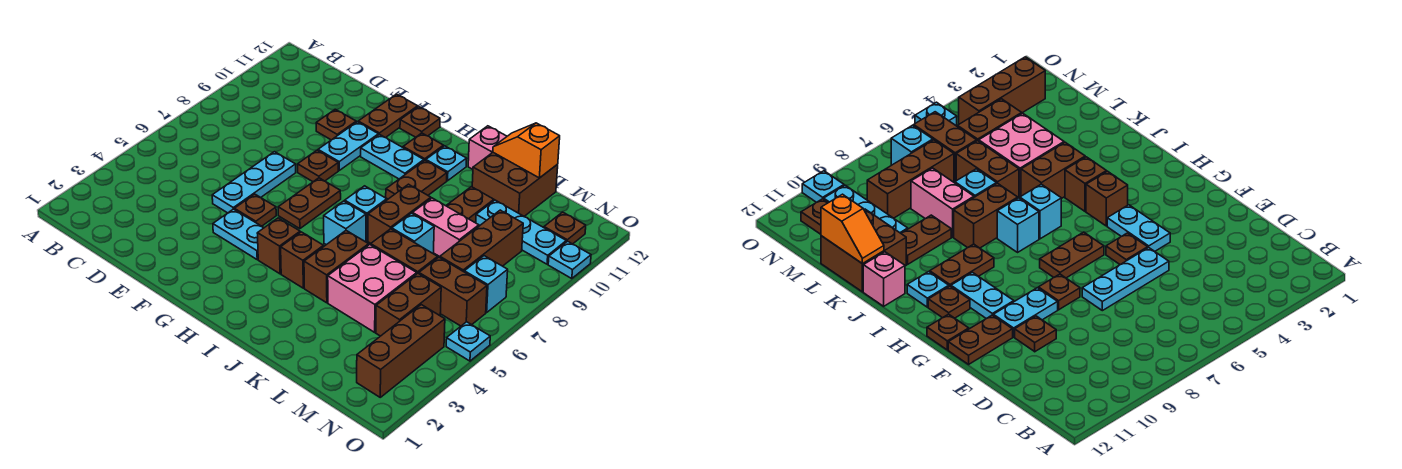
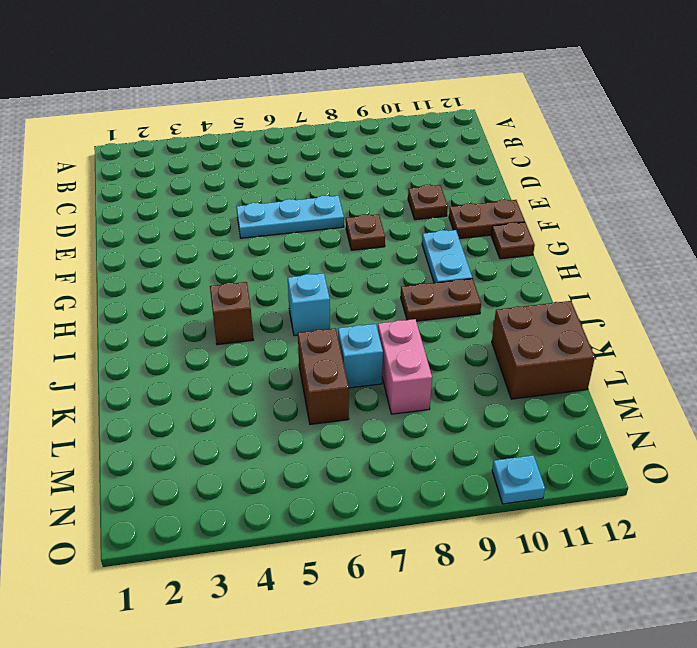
none -> cyan 1x2 plate [213,209,264,259]
none -> brown 1x1 plate [234,194,276,226]
none -> cyan 1x2 plate [318,122,379,170]
none -> brown 1x2 plate [278,178,341,229]

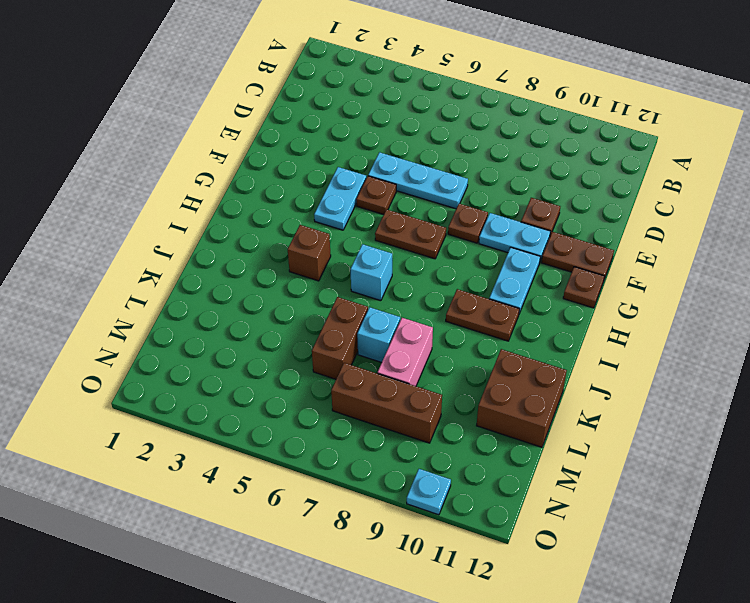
none -> brown 1x1 brick [257,218,300,274]
none -> brown 1x1 plate [403,133,443,161]
none -> cyan 1x1 brick [345,186,387,241]
none -> cyan 1x1 plate [426,146,467,181]

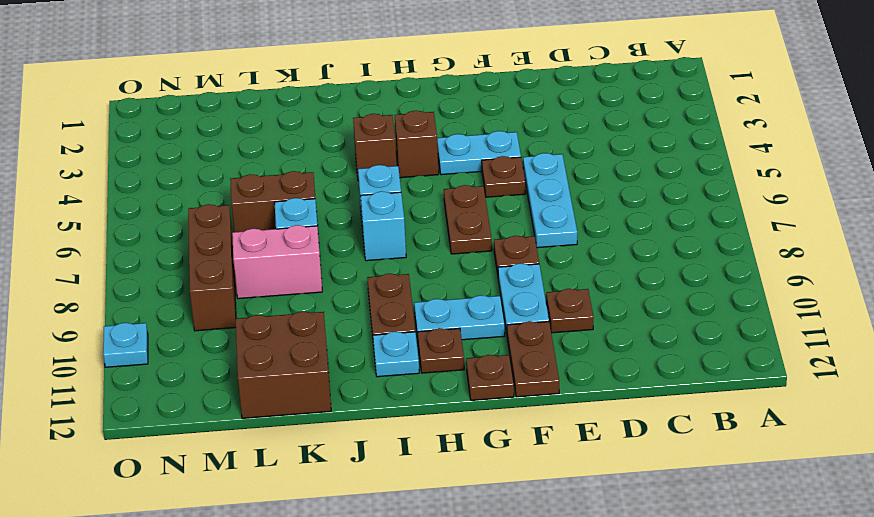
none -> brown 1x2 brick [304,231,369,303]
none -> brown 1x2 brick [368,184,431,243]
none -> pink 1x1 brick [468,126,507,169]
none -> pink 2x2 brick [328,245,417,332]

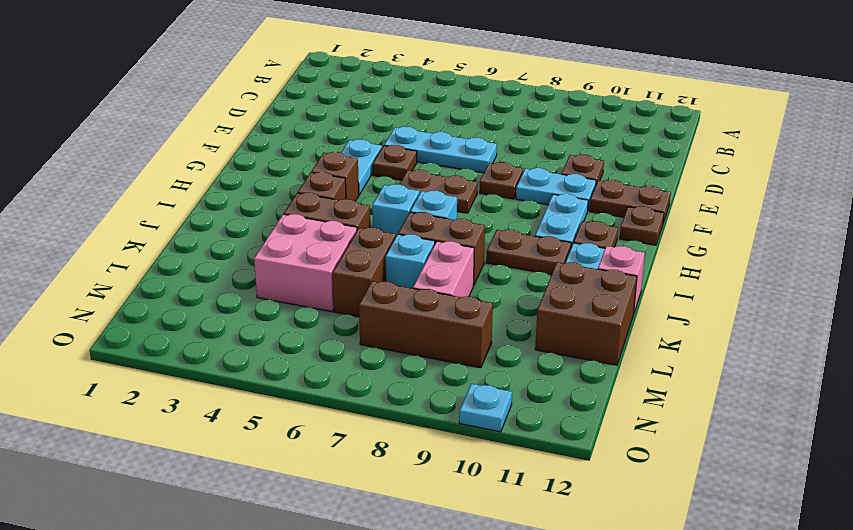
none -> brown 1x2 plate [446,187,494,222]
none -> cyan 1x3 plate [476,200,566,264]
none -> brown 1x2 brick [376,274,441,336]
none -> brown 1x2 brick [419,257,487,326]

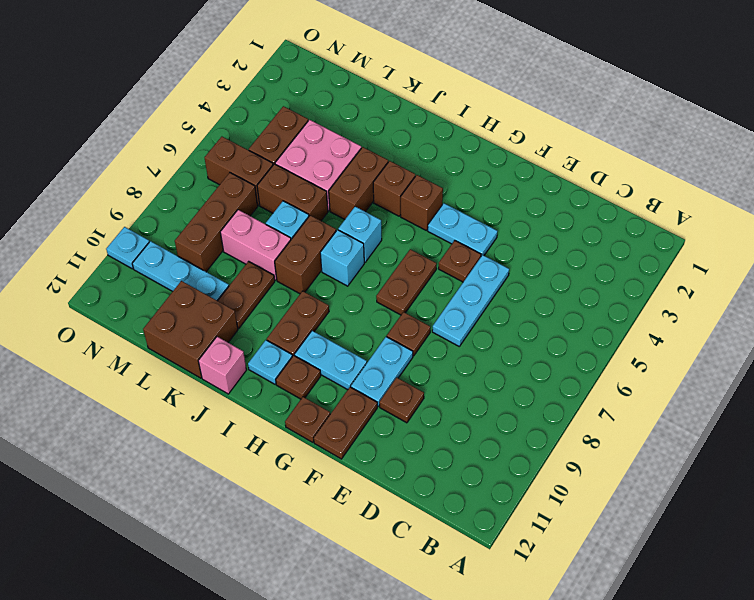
none -> brown 1x3 brick [357,305,445,397]
none -> cyan 1x1 brick [464,256,508,312]
none -> brown 1x1 plate [544,212,586,244]
none -> cyan 1x1 plate [446,322,490,361]

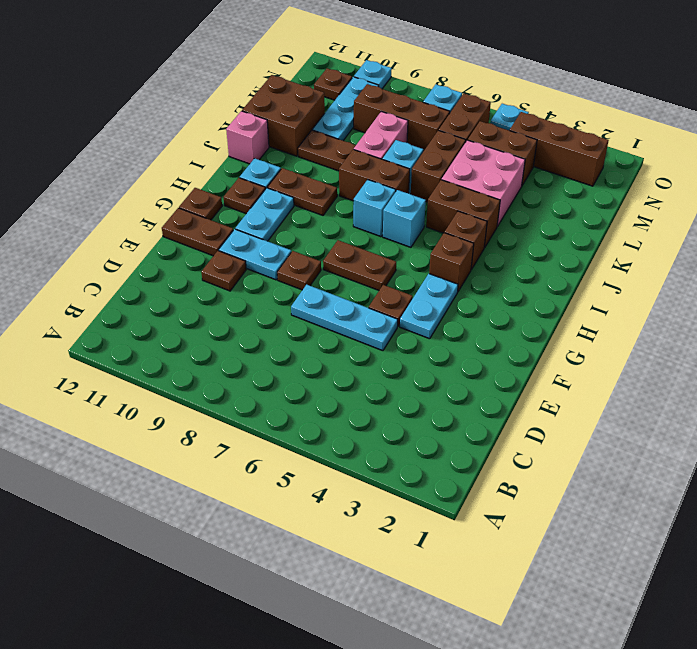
none -> orange 1x2 slope [493,123,560,178]

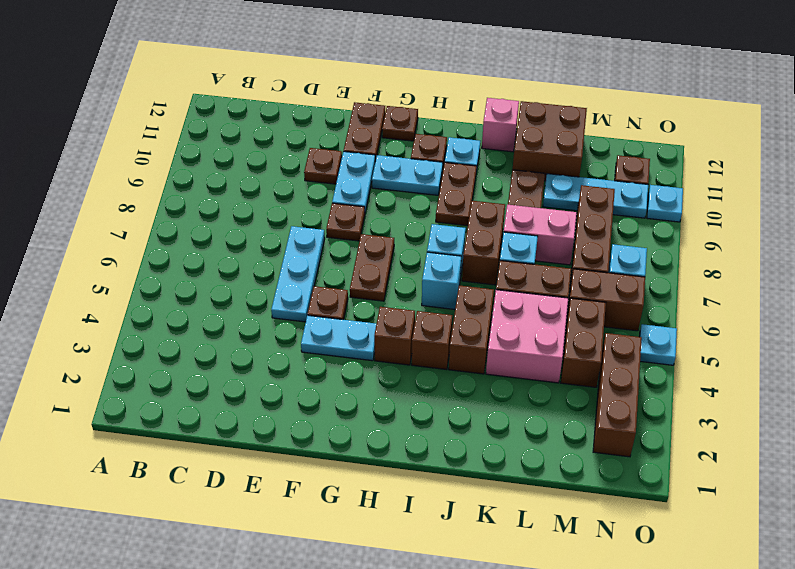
none -> orange 1x2 slope [493,123,560,178]

